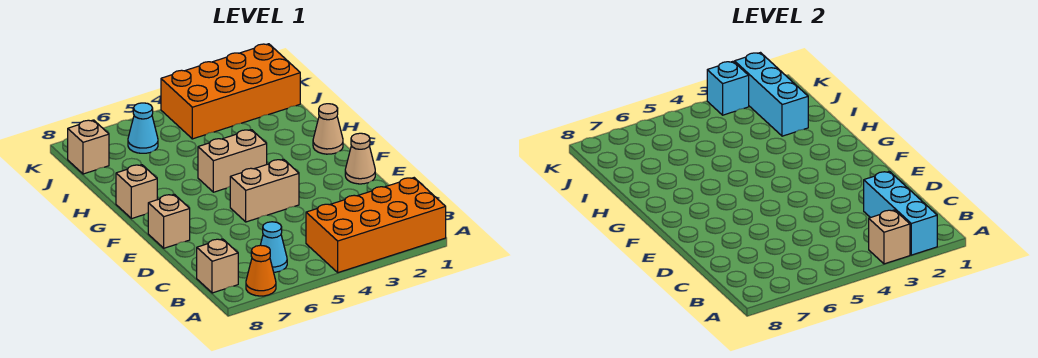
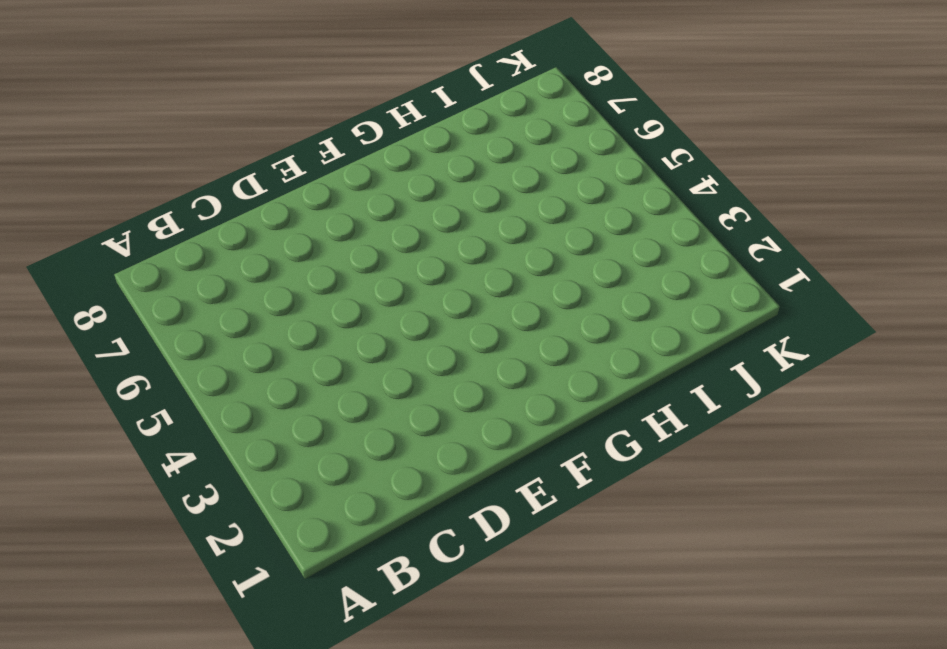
none -> orange 2x4 brick [306,178,446,273]
none -> orange 1x1 cone [246,245,276,296]
none -> cyan 1x1 cone [261,222,287,272]

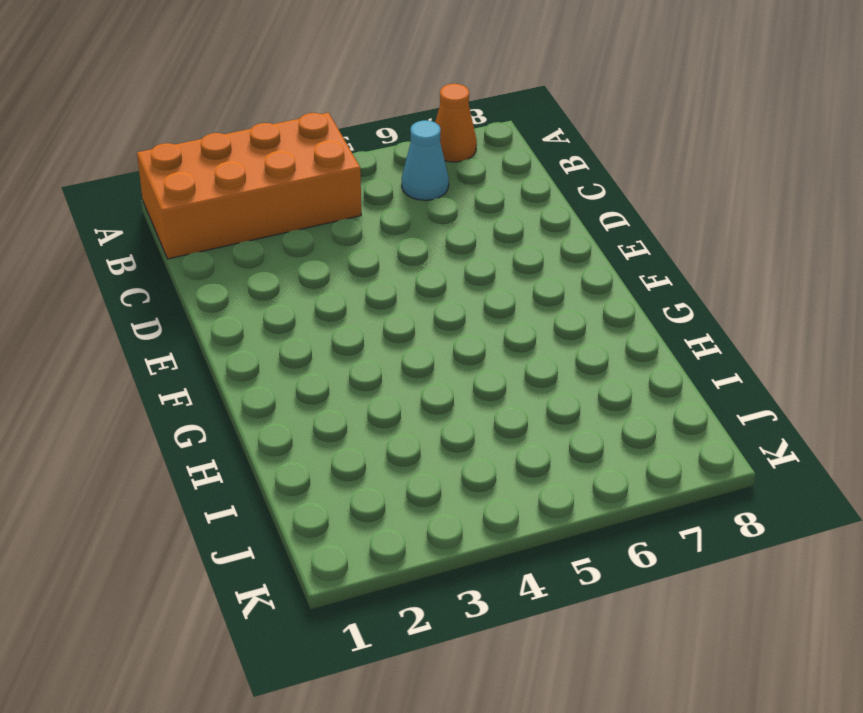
none -> tan 1x1 brick [197,239,238,293]
none -> tan 1x1 cone [345,133,375,184]
none -> tan 1x2 brick [230,159,299,222]

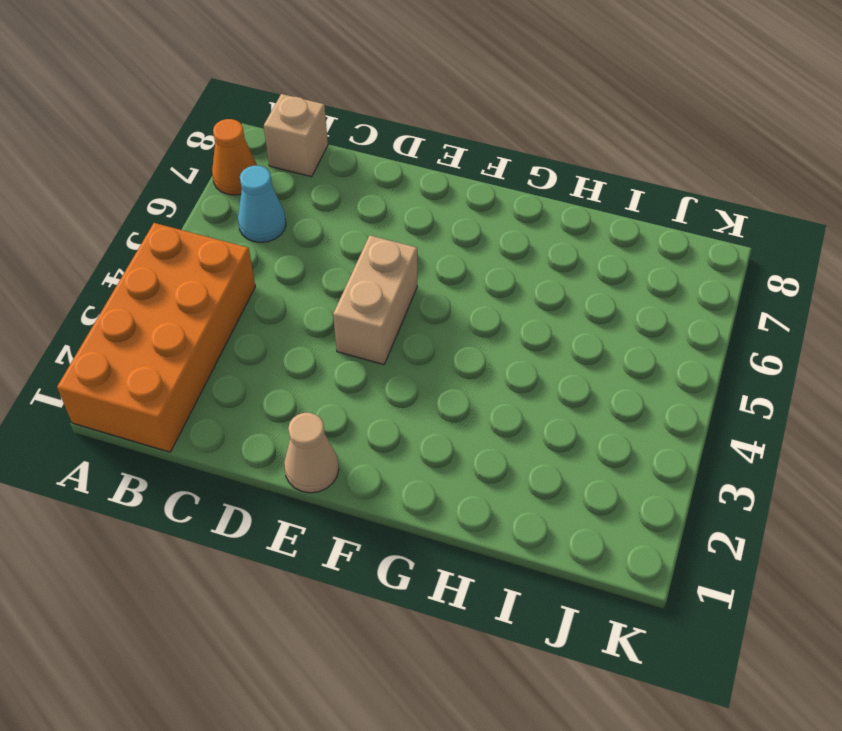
none -> tan 1x1 brick [148,194,190,248]
none -> tan 1x1 cone [313,104,343,154]
none -> tan 1x2 brick [198,130,267,192]

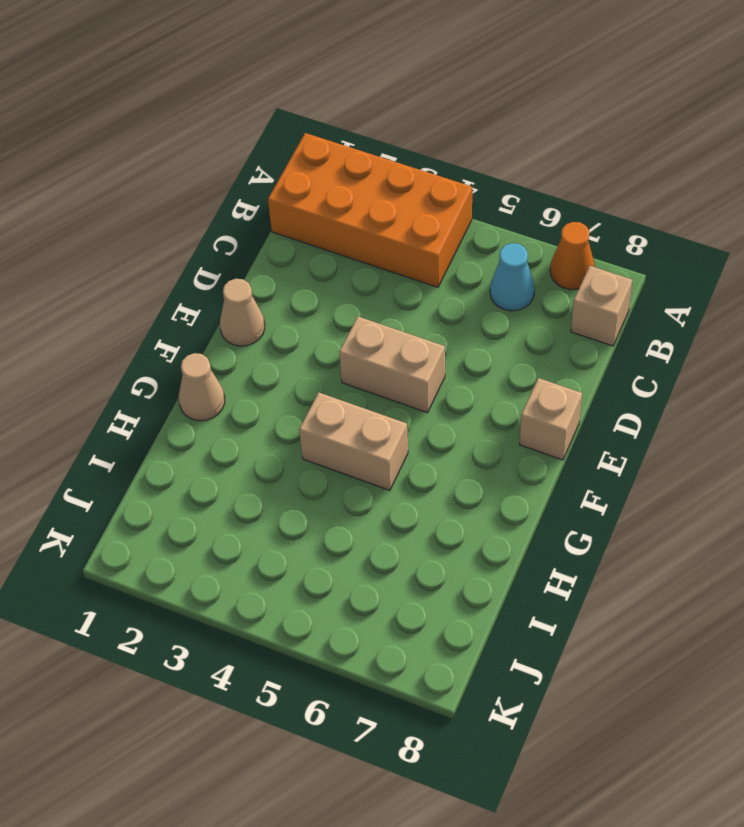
none -> tan 1x1 brick [116,165,157,219]
none -> orange 2x4 brick [161,44,300,139]
none -> cyan 1x1 cone [128,103,158,153]

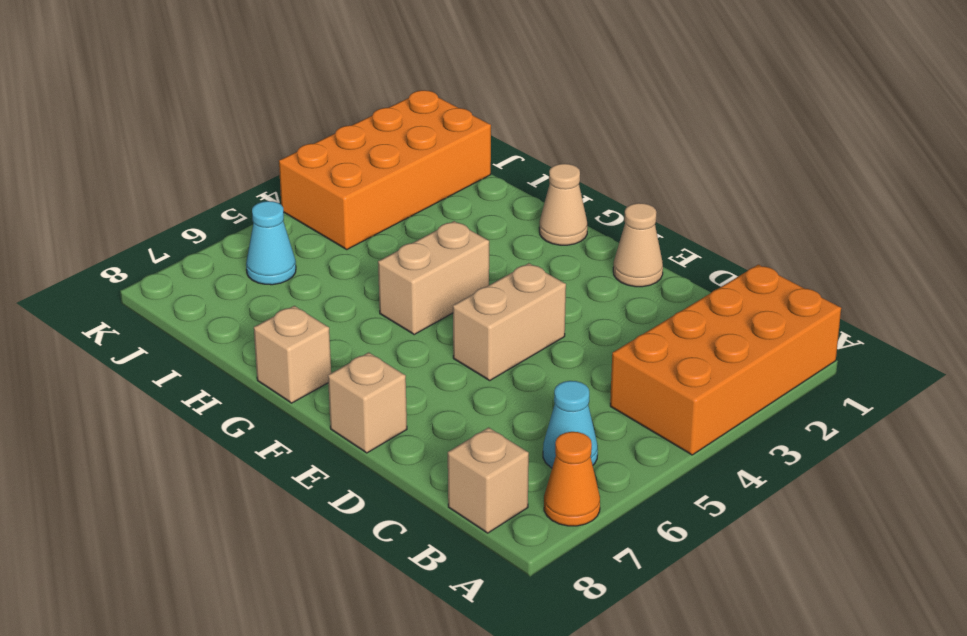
none -> tan 1x1 brick [68,120,109,174]
none -> cyan 1x3 brick [864,172,937,255]
none -> tan 1x1 brick [869,210,910,264]

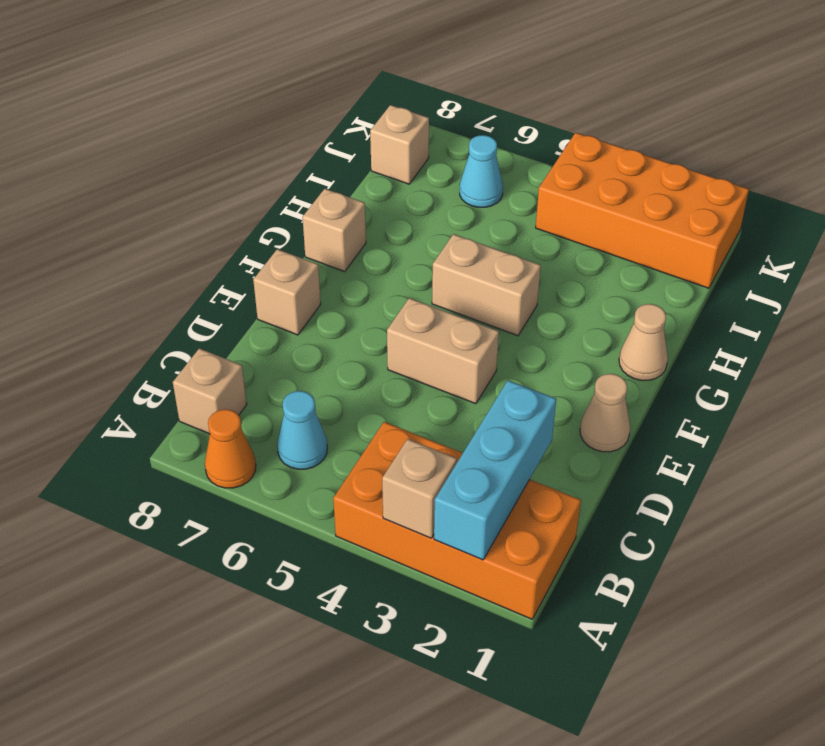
none -> cyan 1x3 brick [735,53,808,136]
none -> cyan 1x1 brick [707,61,749,115]

